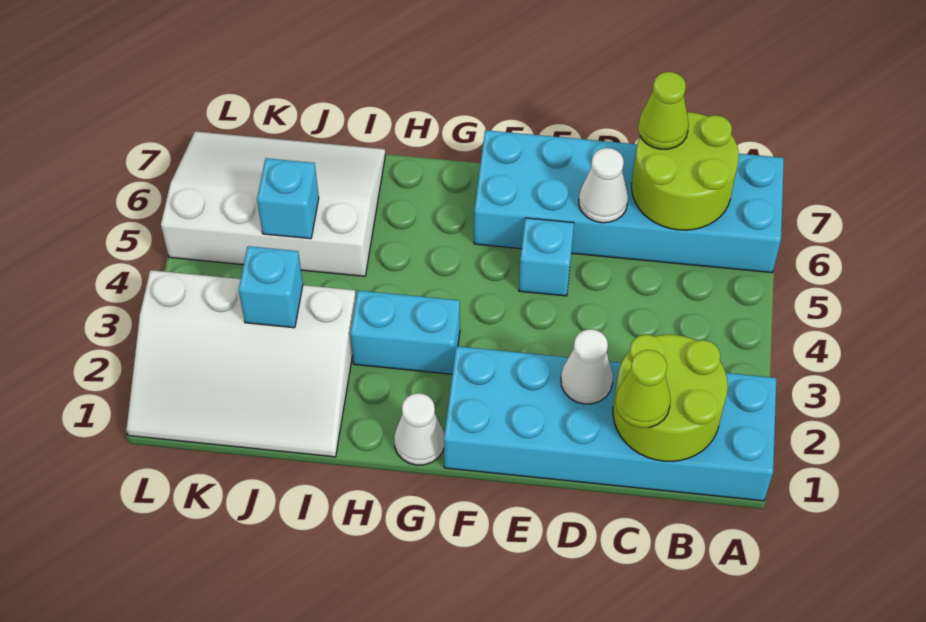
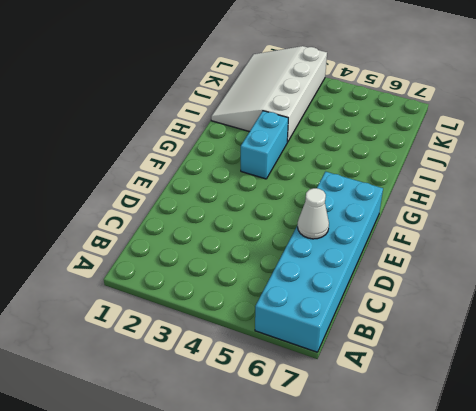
none -> cyan 2x6 brick [444,346,776,501]
none -> cyan 1x1 brick [519,218,574,296]
none -> white 1x1 cone [394,393,444,465]

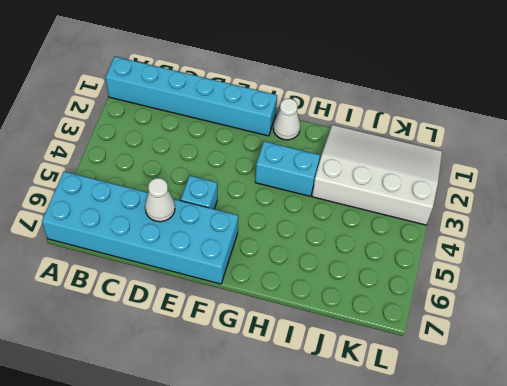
cyan 1x6 brick [106,57,277,136] -> cyan 2x6 brick [444,346,776,501]
none -> white 3x4 slope [161,131,385,276]
none -> lime 2x2 round brick [613,335,728,461]
none -> lime 2x2 round brick [632,112,739,230]

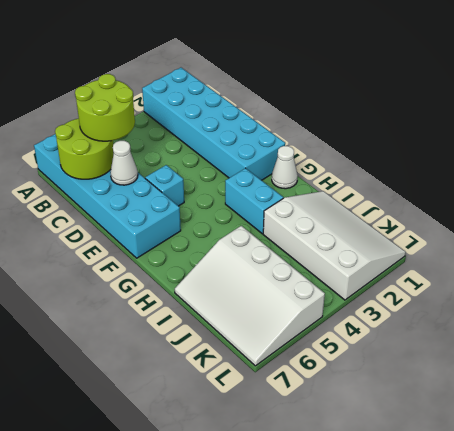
lime 2x2 round brick [75,74,135,141] -> lime 2x2 round brick moved to [613,335,728,461]
none -> white 1x1 cone [561,329,613,404]
none -> cyan 1x1 brick [239,246,303,328]
none -> cyan 1x1 brick [257,158,319,239]

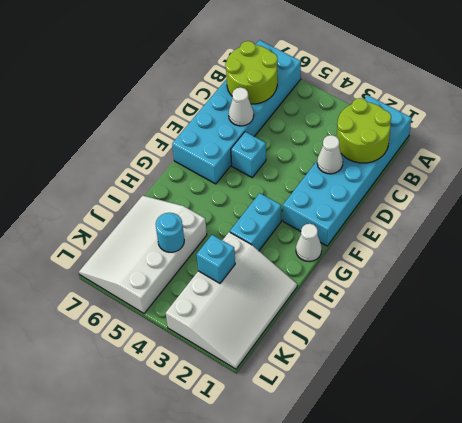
cyan 1x1 round brick [156,213,184,252] -> cyan 1x1 brick [257,158,319,239]
none -> lime 1x1 cone [616,350,671,428]
none -> lime 1x1 cone [638,72,689,149]

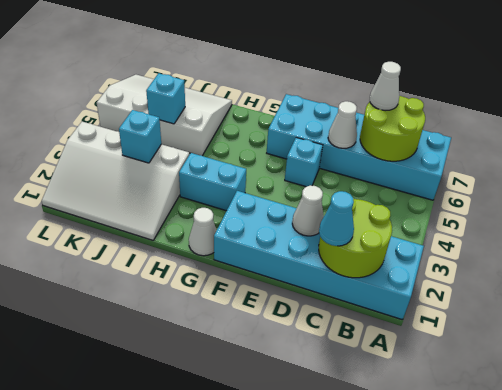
cyan 1x1 cone [319,191,354,246] -> lime 1x1 cone [616,350,671,428]
white 1x1 cone [370,62,401,111] -> lime 1x1 cone [638,72,689,149]

